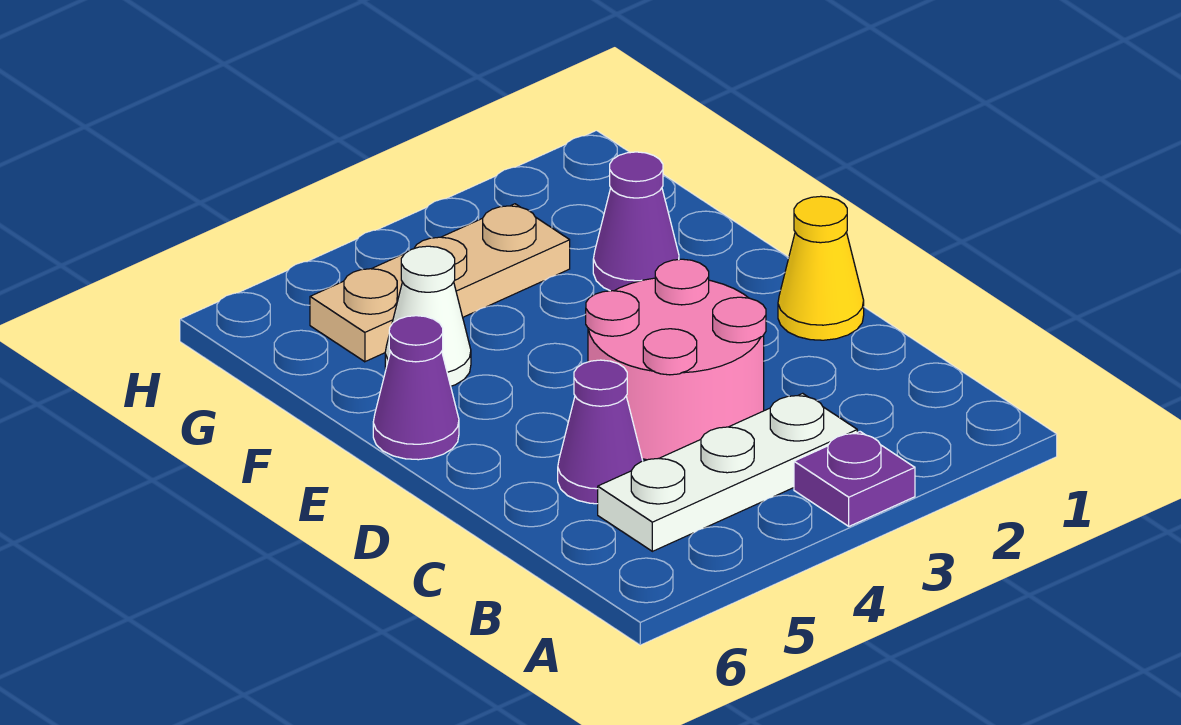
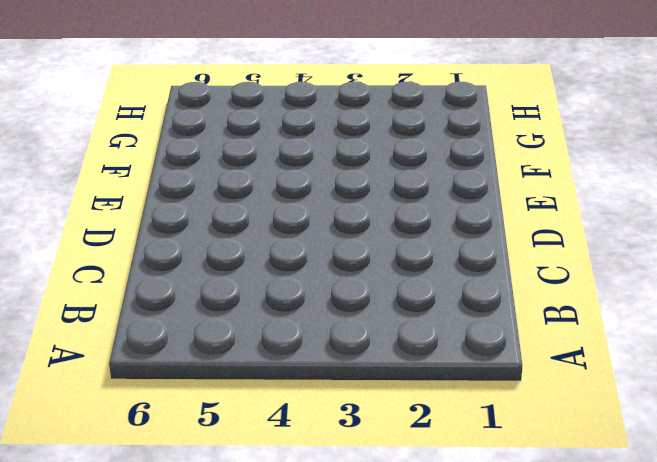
none -> purple 1x1 plate [794,432,915,526]
none -> white 1x3 plate [598,393,857,551]

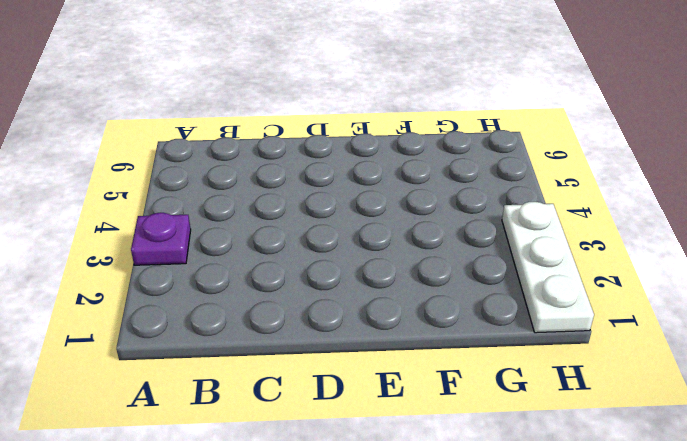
white 1x3 plate [502,202,594,333] -> white 1x3 plate moved to [598,393,857,551]
none -> pink 2x2 round brick [586,259,766,460]
none -> purple 1x1 cone [558,360,643,504]

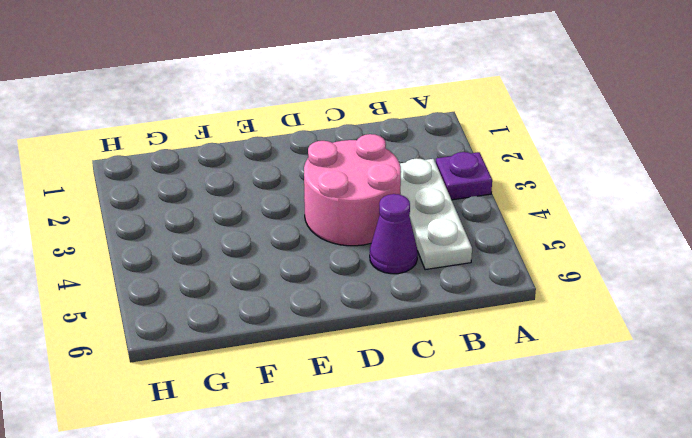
none -> yellow 1x1 cone [778,196,864,340]
none -> purple 1x1 cone [373,316,459,460]

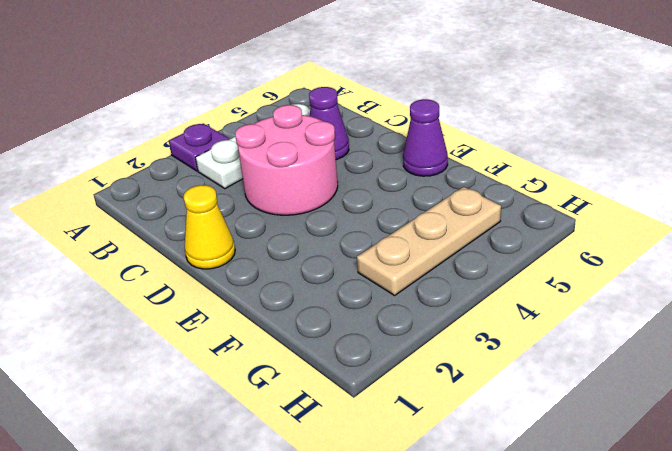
none -> purple 1x1 cone [593,152,679,291]
none -> white 1x1 cone [385,246,471,386]

